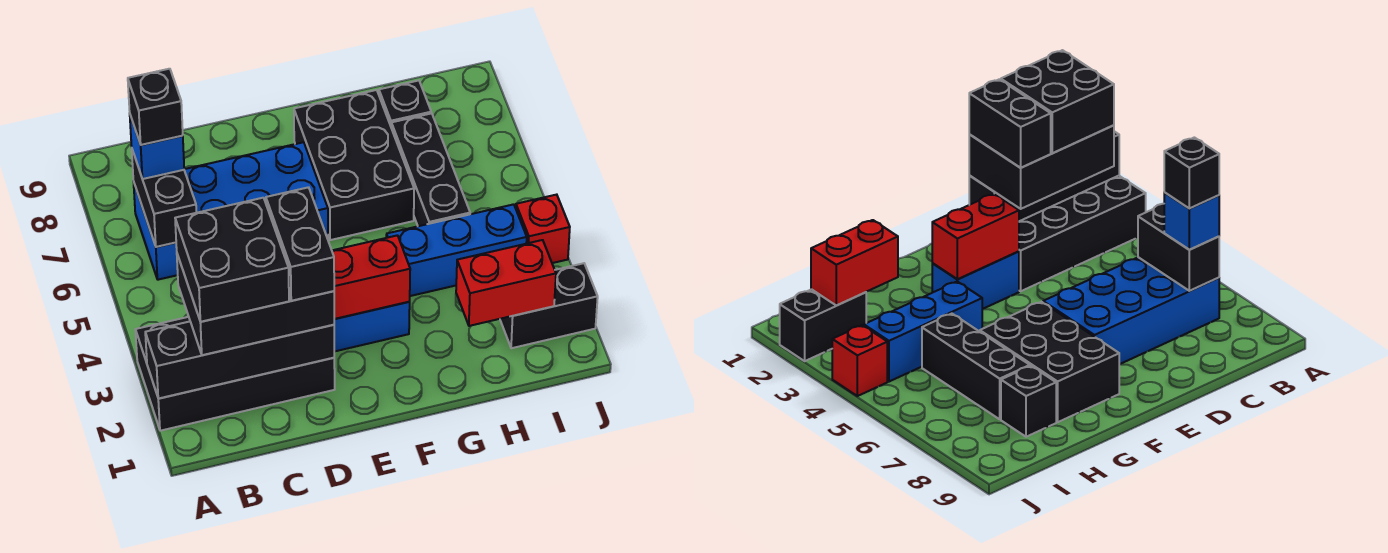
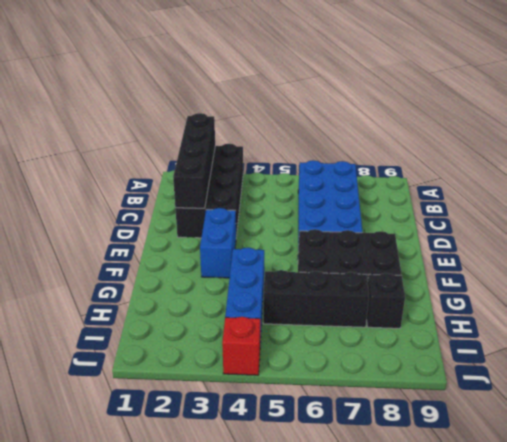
none -> black 1x2 brick [500,263,598,348]
none -> black 1x2 brick [132,150,196,247]
none -> red 1x2 brick [332,235,410,319]

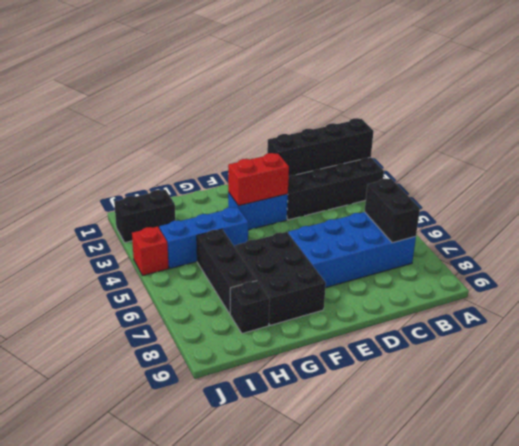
none -> red 1x2 brick [456,240,556,326]
none -> black 2x3 brick [177,254,334,355]
none -> blue 1x1 brick [130,115,184,179]

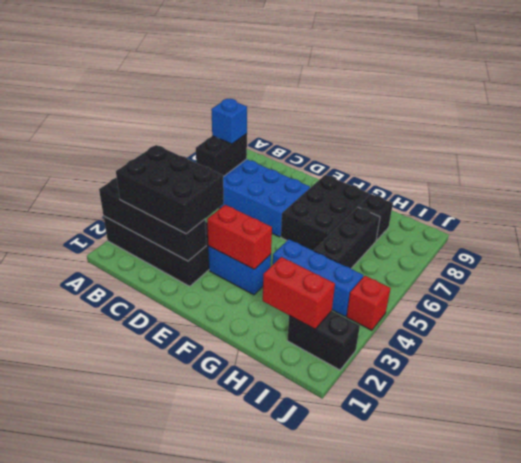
none -> black 2x2 brick [175,198,289,322]
none -> black 1x1 brick [128,69,183,145]
none -> black 1x2 brick [266,187,334,301]

